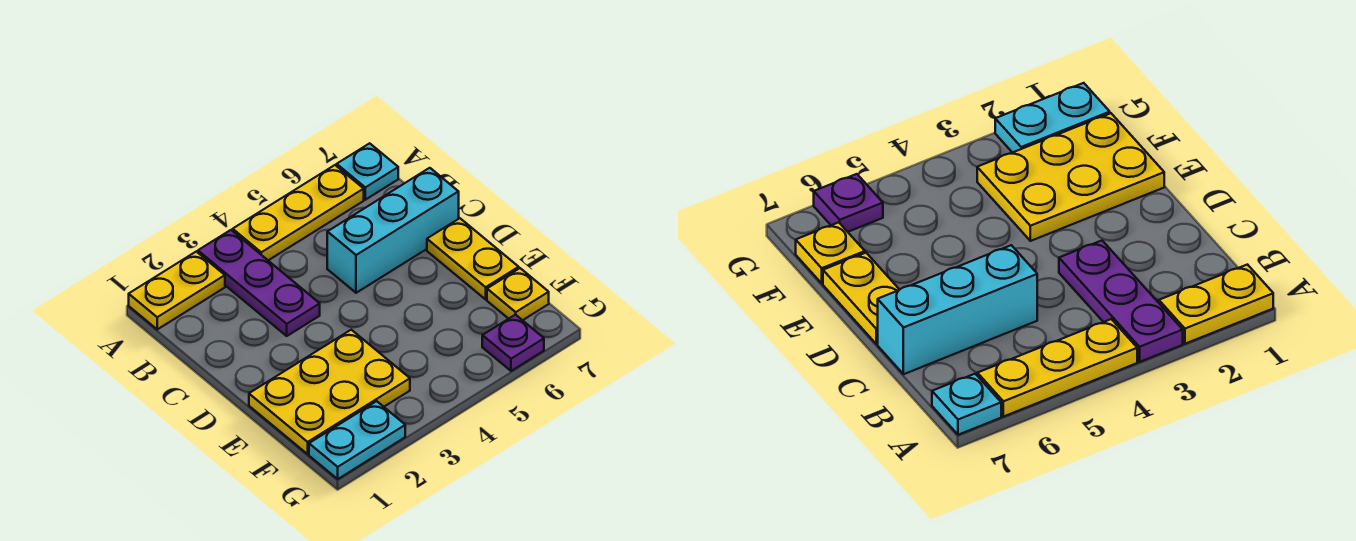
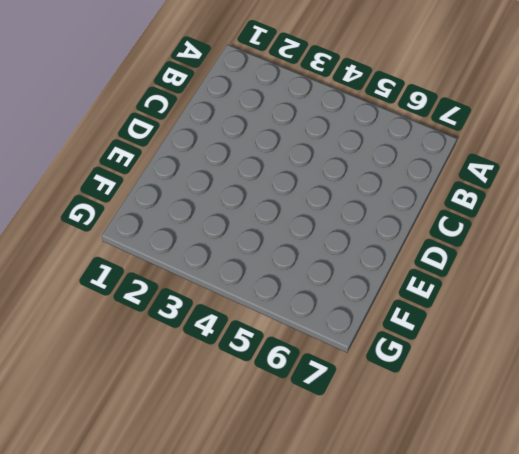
none -> yellow 1x2 plate [129,252,225,329]
none -> purple 1x3 plate [198,230,320,336]

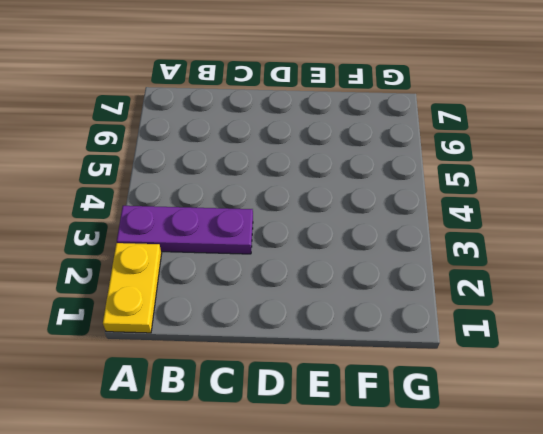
none -> yellow 1x3 plate [233,165,364,260]
none -> cyan 1x1 plate [337,143,398,200]

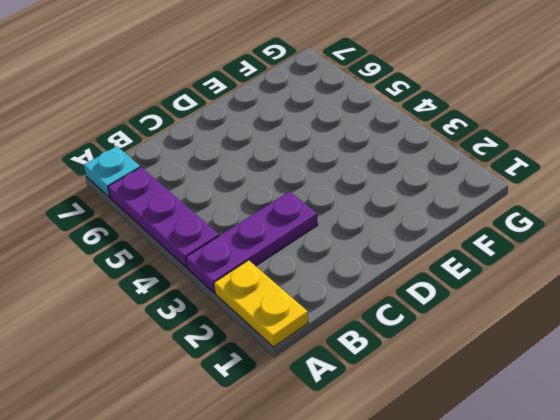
purple 1x3 plate [108,167,219,268] -> yellow 1x3 plate [233,165,364,260]
none -> cyan 1x3 brick [327,168,459,293]
none -> yellow 1x2 plate [427,218,519,299]

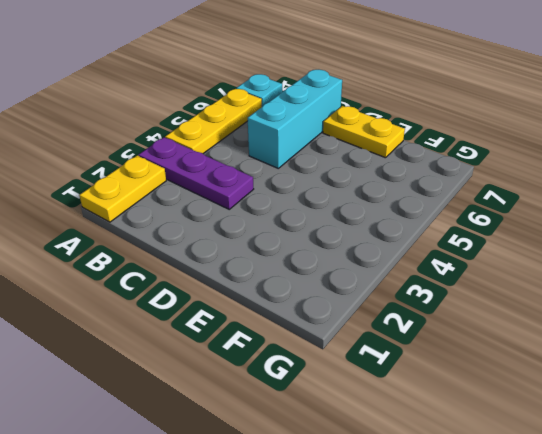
none -> yellow 2x3 plate [249,330,410,454]
none -> yellow 1x1 plate [487,268,549,320]

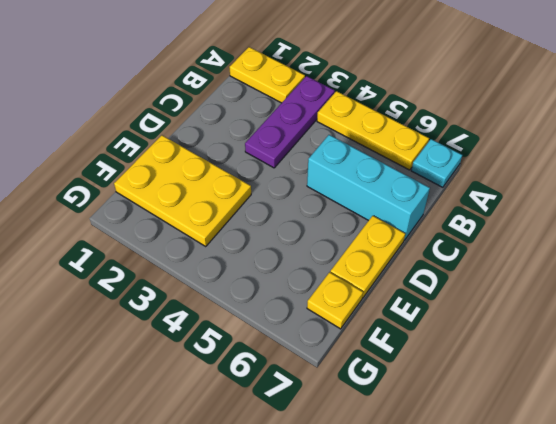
none -> cyan 1x2 plate [309,401,405,479]
none -> purple 1x1 plate [482,315,544,371]

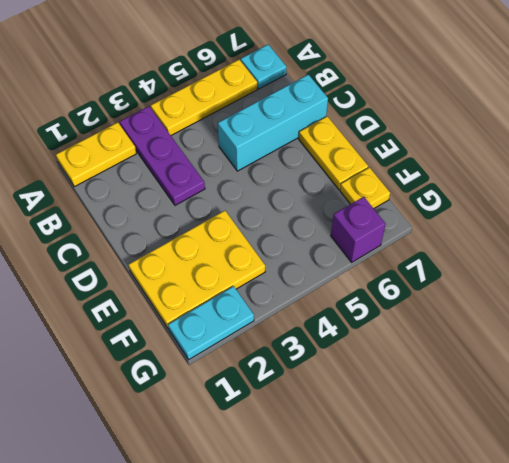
purple 1x1 brick [331,197,386,262] -> purple 1x1 plate [482,315,544,371]

